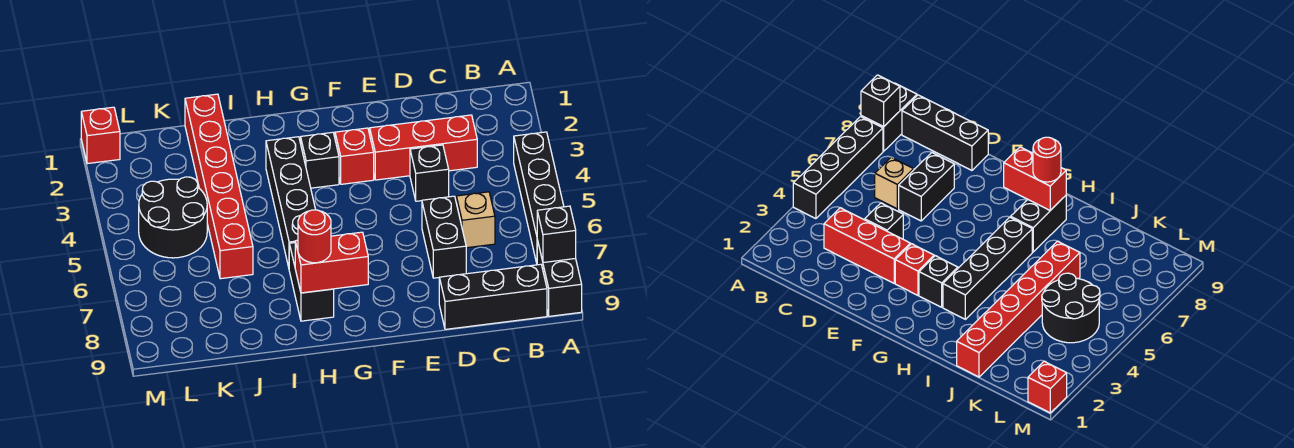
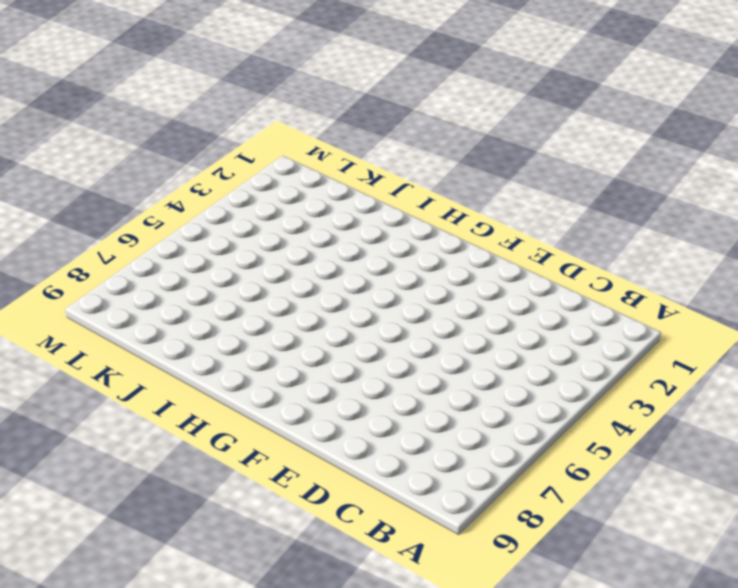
none -> black 1x4 brick [514,132,564,263]
none -> black 1x2 brick [537,240,582,316]
none -> black 1x3 brick [439,264,547,329]

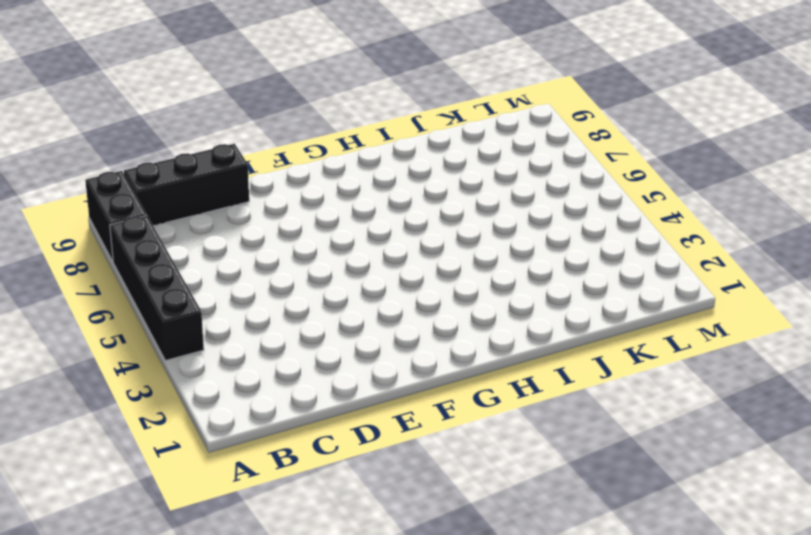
none -> red 1x3 brick [370,115,477,180]
none -> tan 1x1 brick [456,192,495,248]
none -> black 1x1 brick [410,145,449,201]

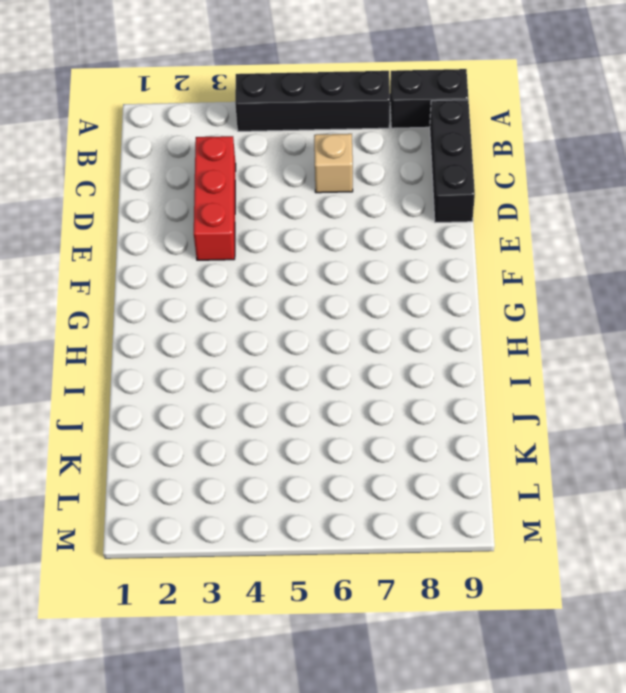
none -> black 1x1 brick [410,145,449,201]
none -> black 1x2 brick [422,196,466,278]
none -> red 1x1 brick [335,128,374,184]

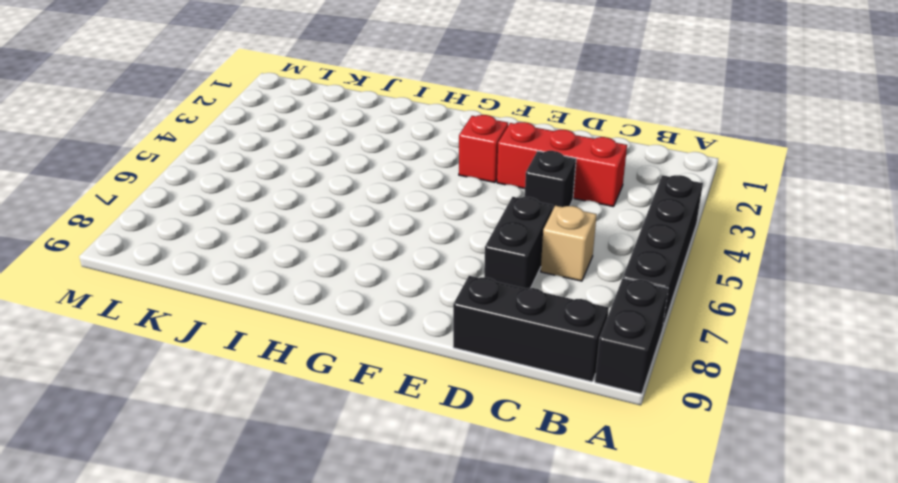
none -> black 1x1 brick [301,132,339,188]
none -> black 1x4 brick [266,137,316,267]
none -> black 1x2 brick [289,243,334,321]

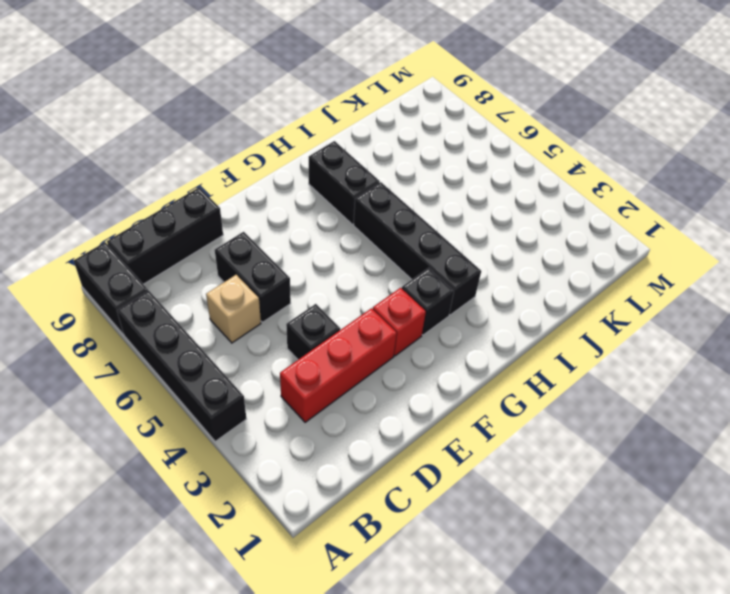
none -> red 1x6 brick [185,94,253,279]
none -> black 2x2 round brick [139,177,207,258]
none -> red 1x1 brick [81,107,120,164]

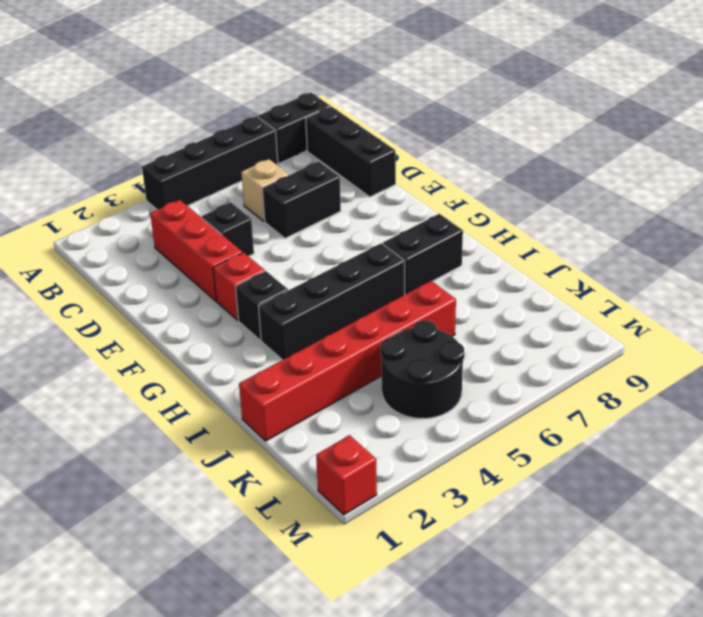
none -> black 1x1 brick [537,206,576,263]
none -> red 1x2 brick [295,232,368,293]
none -> red 1x1 round brick [298,210,331,263]

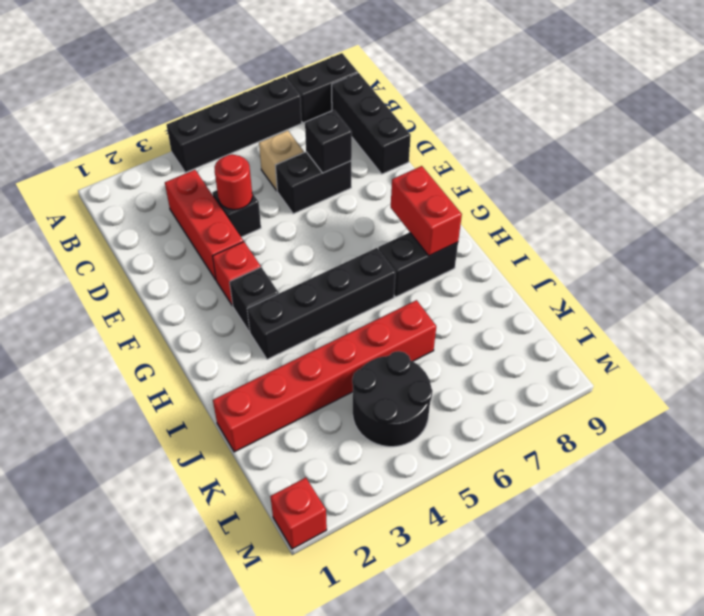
red 1x1 round brick [215,154,252,210] -> red 1x1 round brick moved to [298,210,331,263]
black 1x1 brick [305,110,352,173] -> black 1x1 brick moved to [537,206,576,263]

